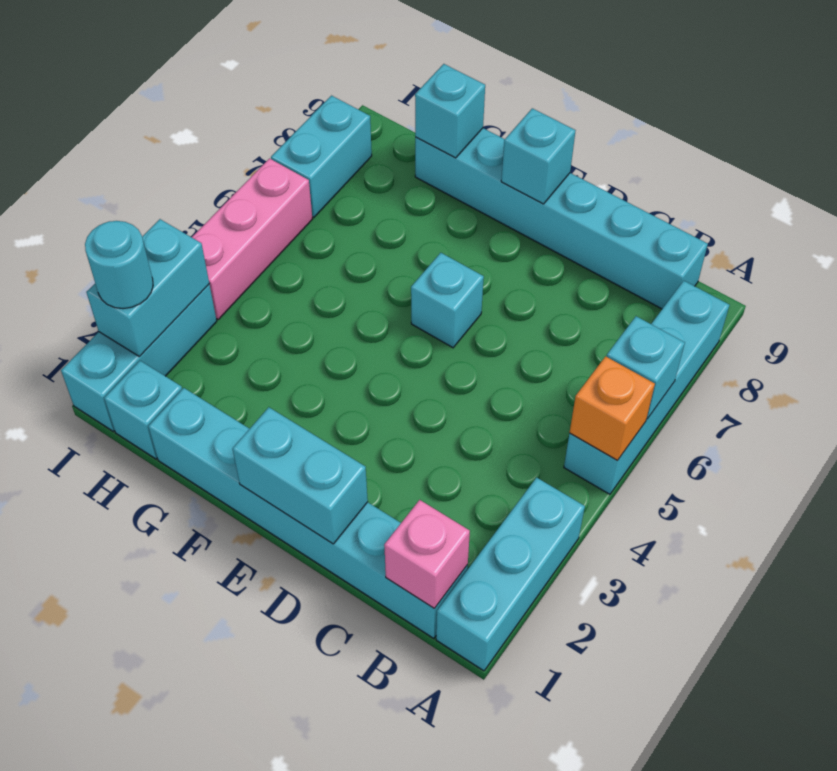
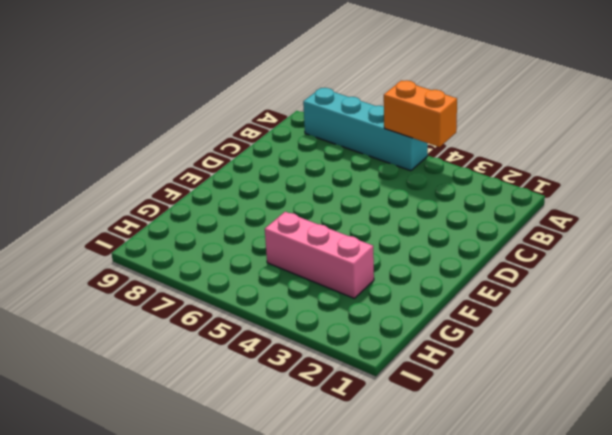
orange 1x2 brick [384,80,457,147] -> orange 1x1 brick [570,356,655,461]
pink 1x3 brick [265,212,374,298] -> pink 1x3 brick moved to [192,159,312,319]
none -> cyan 1x3 brick [436,478,585,671]
none -> cyan 1x6 brick [148,388,468,638]
none -> cyan 1x6 brick [415,128,708,309]

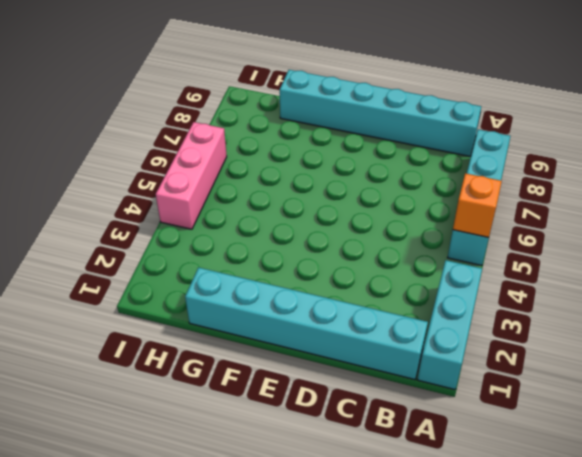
none -> cyan 1x1 brick [411,253,484,348]
none -> cyan 1x1 brick [104,361,182,459]
none -> cyan 1x3 brick [61,284,217,431]

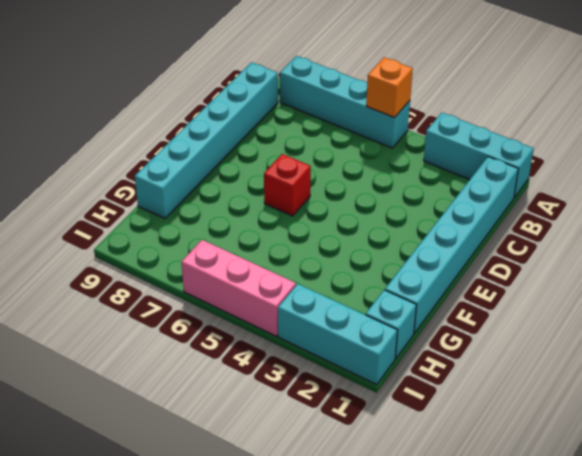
red 1x1 brick [264,154,311,216] -> cyan 1x1 brick [411,253,484,348]
none -> cyan 1x2 brick [271,96,372,217]
none -> cyan 1x1 brick [607,316,685,419]
none -> pink 1x1 brick [384,500,470,608]

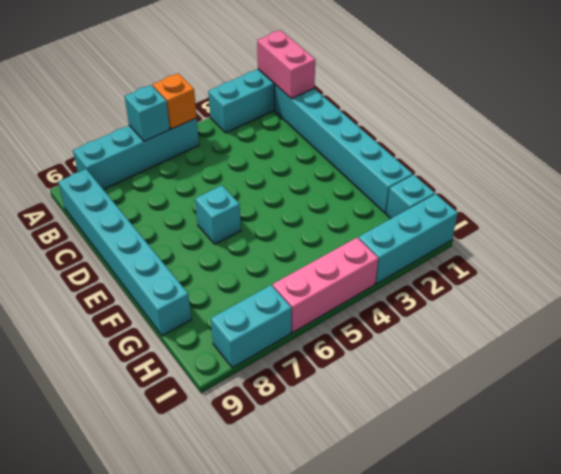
pink 1x2 brick [257,30,315,99] -> pink 1x1 brick [384,500,470,608]
none -> cyan 1x2 brick [233,407,368,544]
none -> cyan 1x1 brick [501,108,576,204]
none -> cyan 1x1 brick [415,64,485,158]

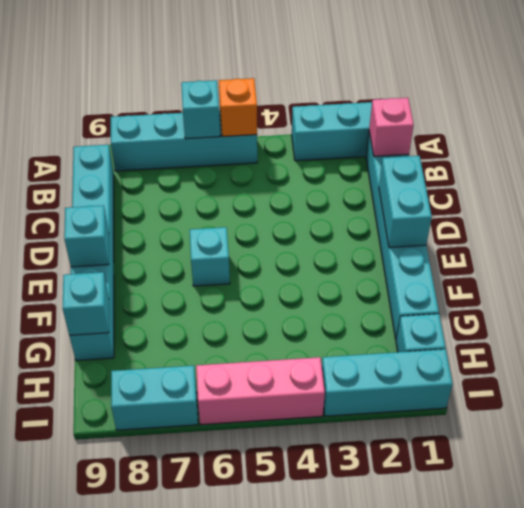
none -> cyan 1x2 brick [86,219,209,356]
none -> cyan 1x1 round brick [85,221,153,309]

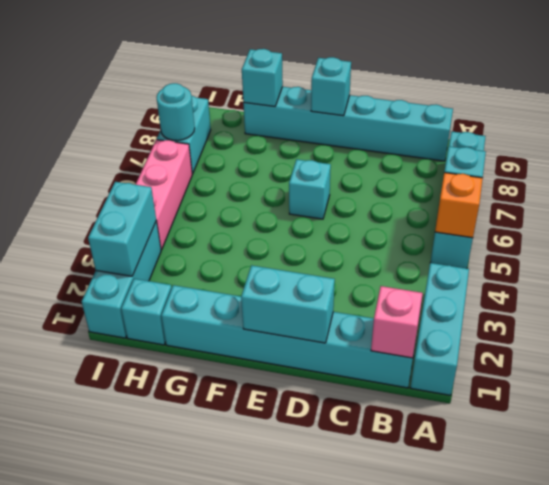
cyan 1x1 round brick [157,83,195,141] -> cyan 1x1 round brick moved to [85,221,153,309]

